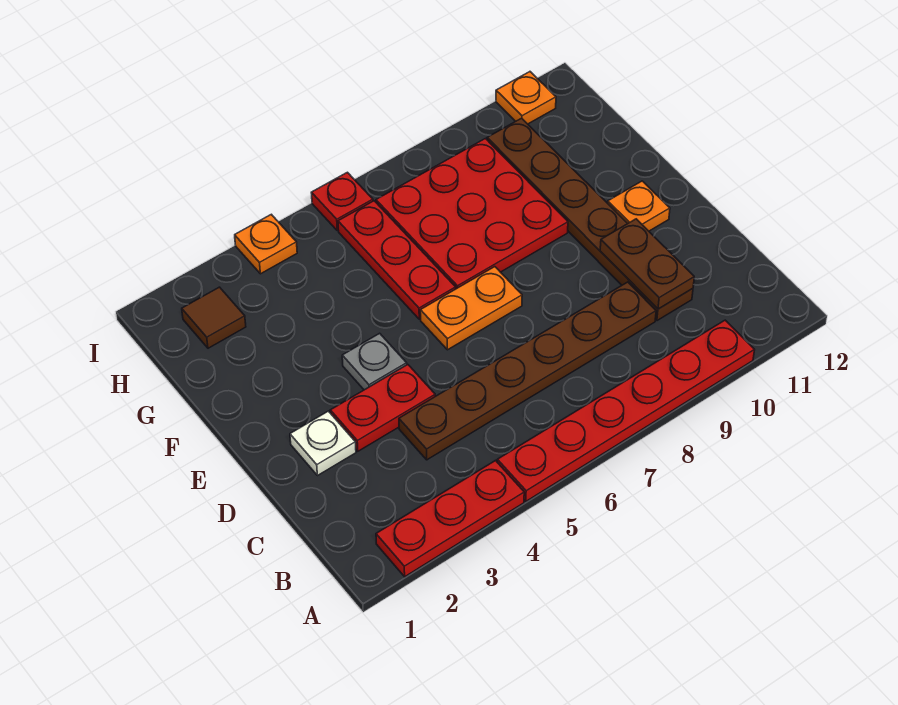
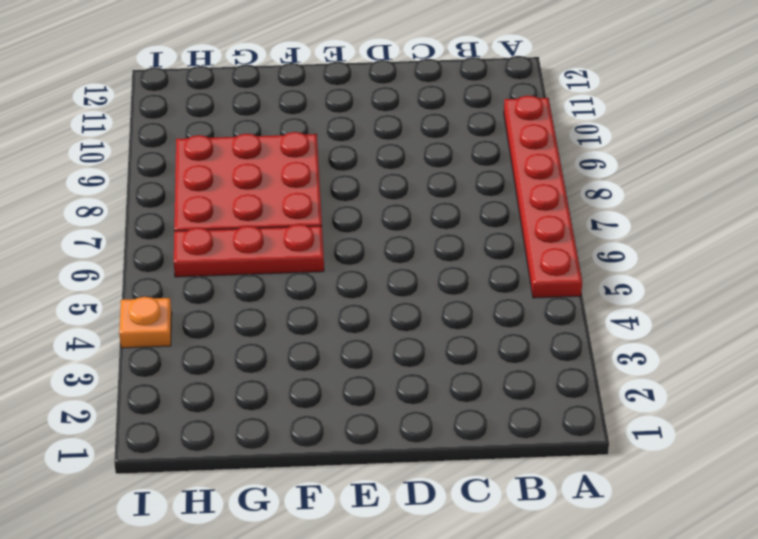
none -> red 1x3 plate [376,461,524,577]
none -> brown 1x6 plate [399,282,656,460]
none -> brown 1x6 plate [487,118,693,321]

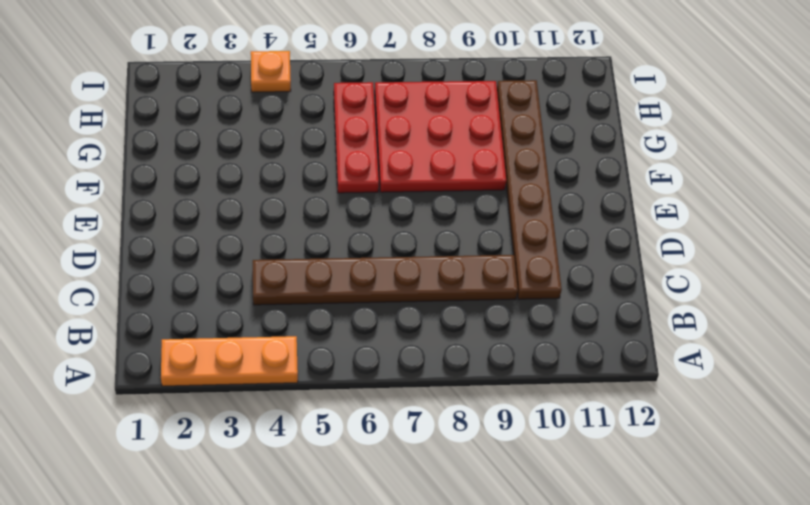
orange 1x3 plate [161,336,298,386] -> red 1x3 plate [376,461,524,577]
none -> red 1x6 plate [497,320,754,501]
none -> white 1x1 plate [290,411,356,476]
none -> red 1x2 plate [330,365,435,451]

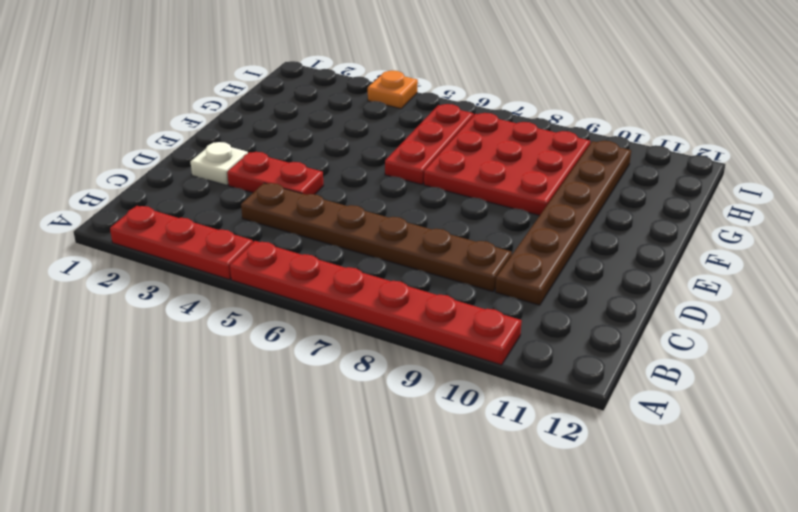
none -> grey 1x1 plate [342,333,407,390]
none -> orange 1x2 plate [420,267,522,350]
none -> orange 1x1 plate [608,181,670,231]

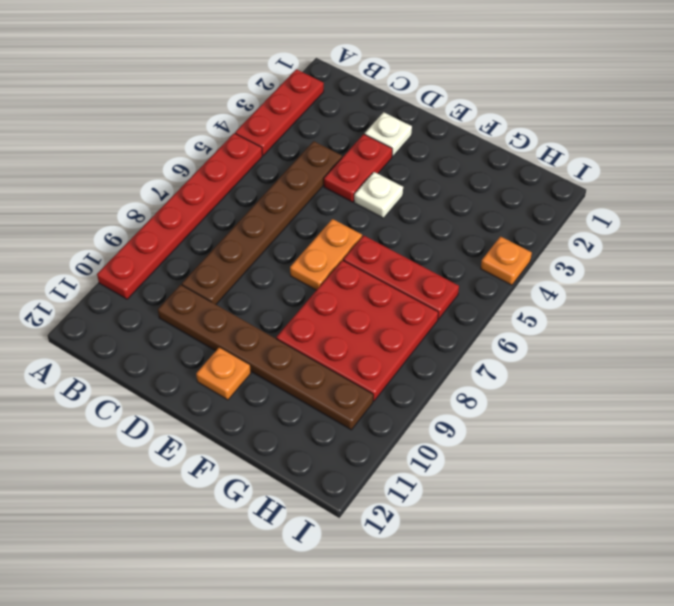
white 1x1 plate [354,172,403,218] -> grey 1x1 plate [342,333,407,390]
none -> brown 1x1 tile [182,287,246,348]
none -> red 1x1 plate [311,172,373,231]
none -> orange 1x1 plate [496,72,556,124]

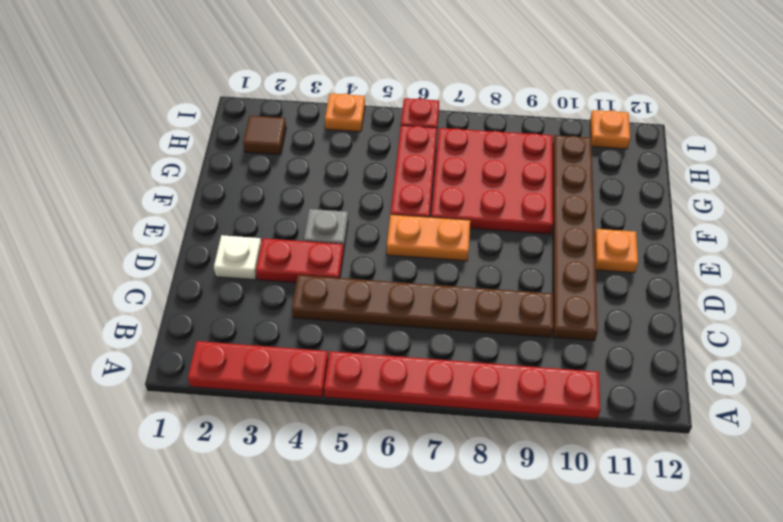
none -> brown 1x2 plate [600,219,694,309]

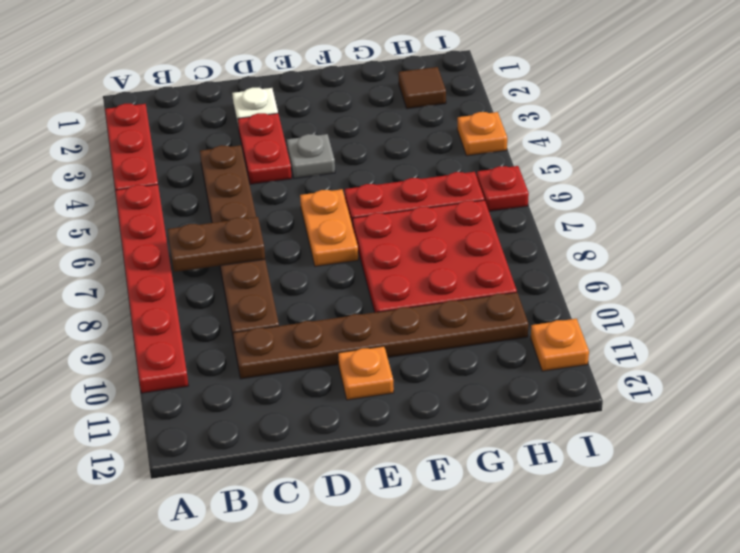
brown 1x2 plate [168,217,265,272] -> brown 1x2 plate moved to [600,219,694,309]

